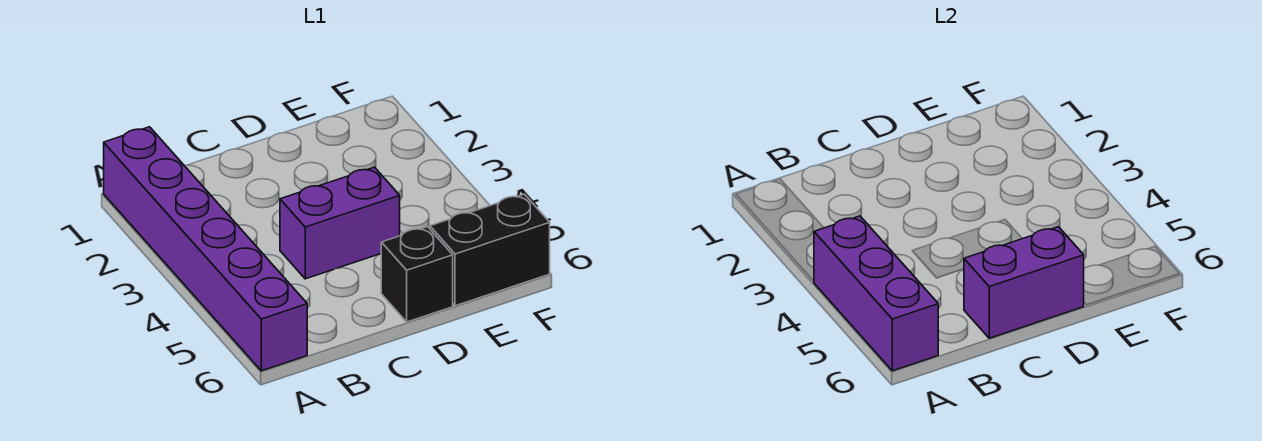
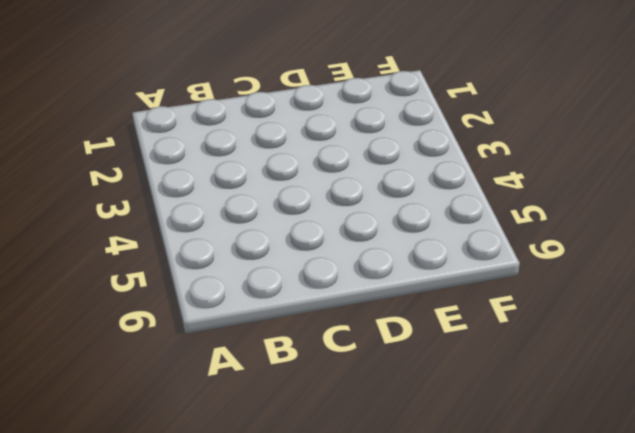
none -> purple 1x6 brick [104,127,307,371]
none -> purple 1x2 brick [280,167,400,279]

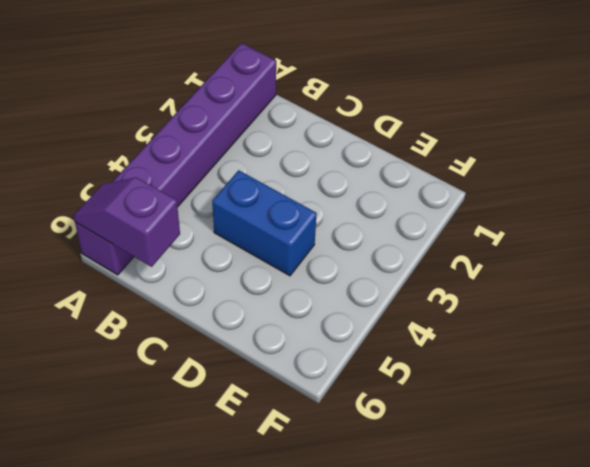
purple 1x2 slope [73,177,180,267] -> purple 1x3 brick [814,216,938,371]
blue 1x2 brick [212,170,317,276] -> purple 1x2 brick [280,167,400,279]
none -> black 1x1 brick [381,227,453,322]
none -> black 1x2 brick [430,194,550,306]

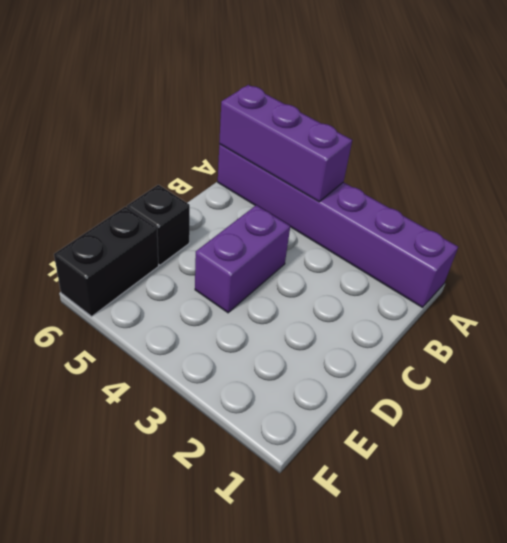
none -> purple 1x2 brick [964,227,1084,338]

